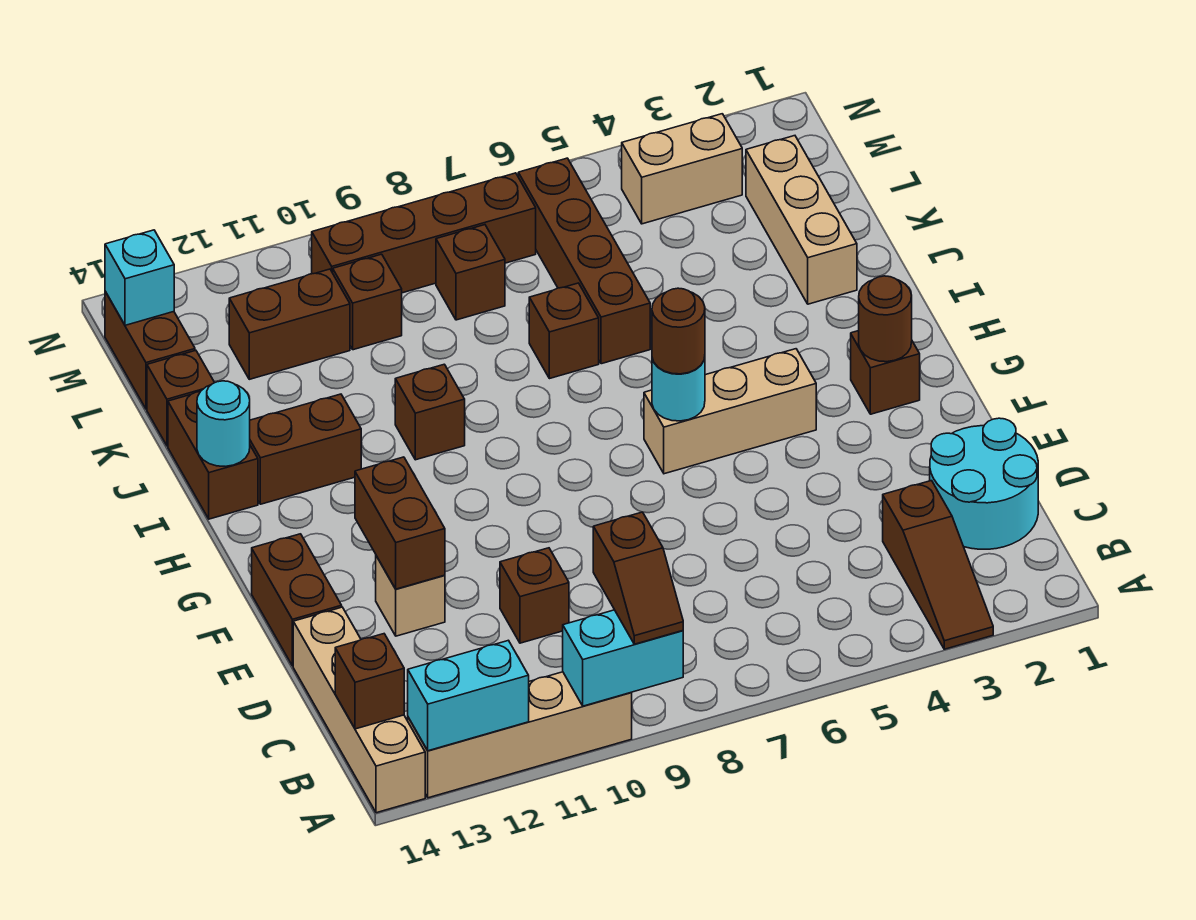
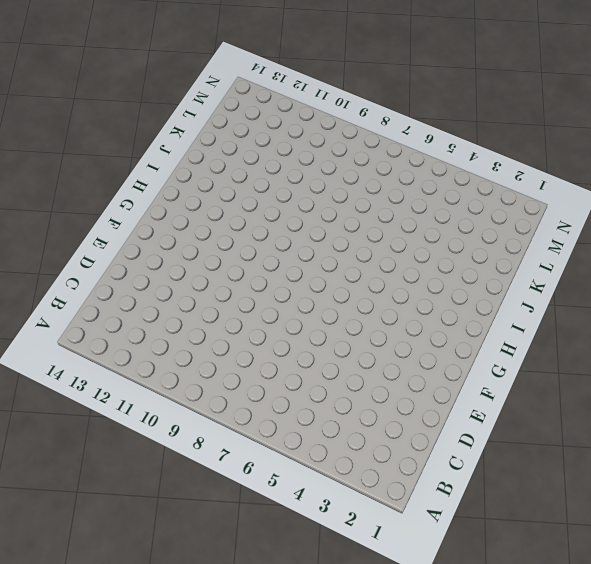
none -> brown 1x3 slope [883,481,993,649]
none -> tan 1x4 brick [408,672,632,798]
none -> tan 1x4 brick [293,607,425,813]
none -> cyan 2x2 round brick [930,418,1038,549]

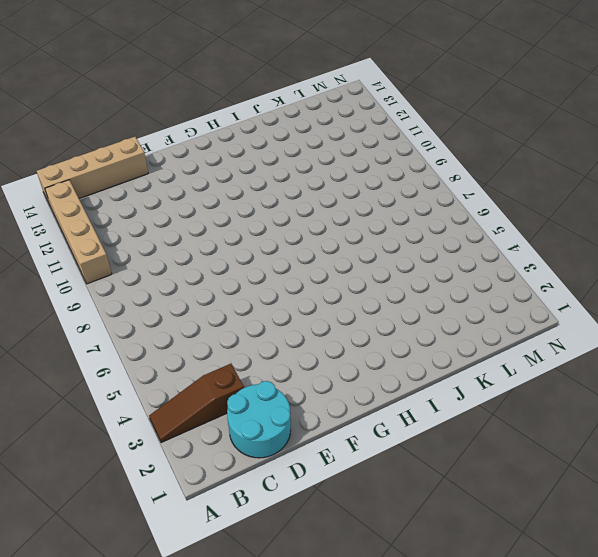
none -> brown 1x1 brick [500,548,569,643]
none -> tan 1x1 brick [376,556,445,636]
none -> brown 1x2 brick [252,534,342,666]
none -> brown 1x1 brick [851,331,920,414]

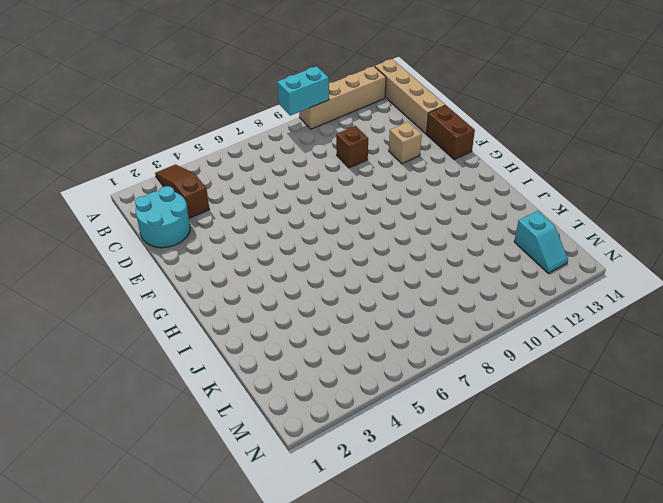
cyan 1x2 slope [514,211,568,273] -> none
none -> brown 1x1 brick [851,331,920,414]
none -> tan 1x3 brick [644,349,816,474]
none -> brown 1x1 brick [395,364,465,460]
none -> brown 1x2 brick [250,394,361,504]

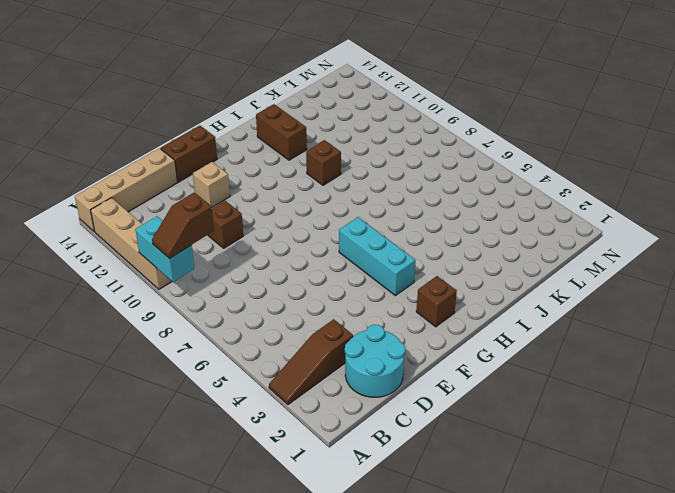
cyan 1x3 brick [339,217,416,295] -> tan 1x3 brick [644,349,816,474]
none -> brown 1x2 brick [168,392,258,519]
none -> tan 1x3 brick [746,136,857,304]
none -> brown 1x4 brick [518,158,650,364]
none -> brown 1x1 brick [529,283,599,379]

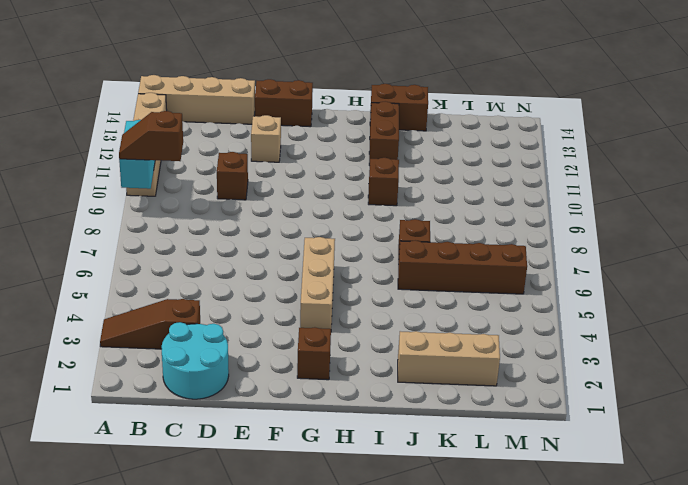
none -> brown 1x1 brick [147,350,215,446]
none -> brown 1x1 brick [436,225,505,320]
none -> brown 1x1 brick [333,254,402,350]
none -> brown 1x2 brick [229,269,350,379]

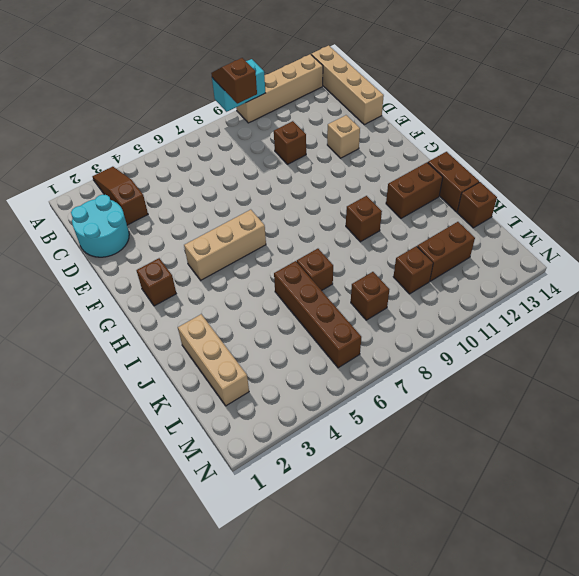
none -> brown 1x2 brick [252,534,342,666]
none -> brown 1x2 brick [105,291,195,409]
none -> tan 1x2 brick [622,114,742,224]
none -> brown 1x4 brick [312,173,536,293]

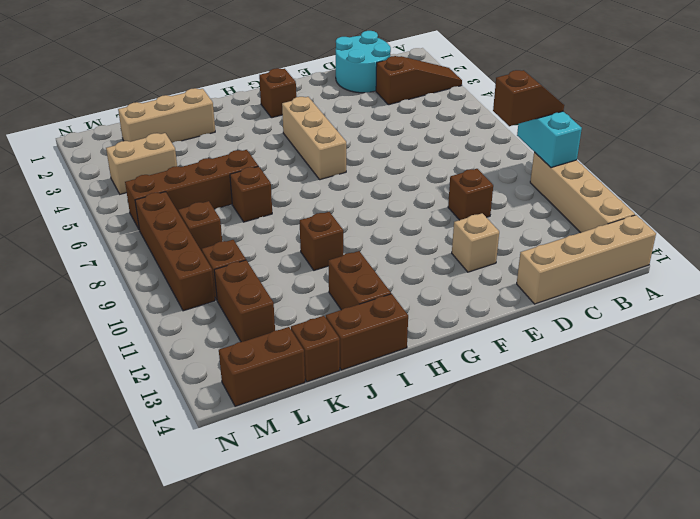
tan 1x2 brick [106,133,177,194] -> tan 1x2 brick turned to [622,114,742,224]
none -> brown 1x2 brick [252,534,342,666]
none -> cyan 1x2 brick [408,640,529,751]
none -> brown 1x1 brick [335,634,404,729]
none -> brown 1x2 brick [355,457,445,589]

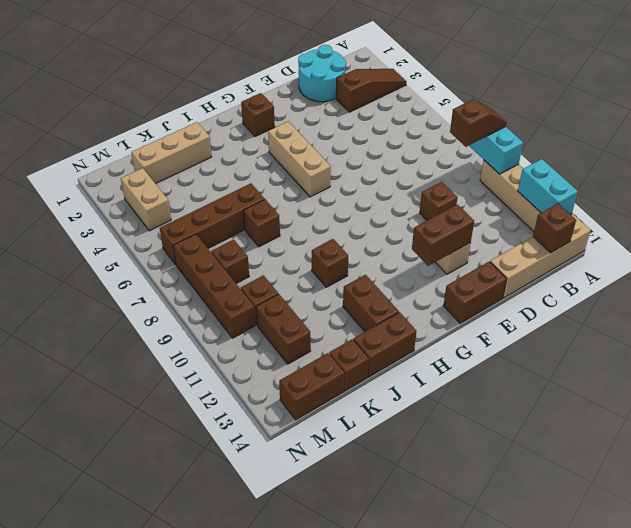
none -> brown 1x1 round brick [859,276,912,362]
none -> cyan 1x1 round brick [652,357,705,421]
none -> cyan 1x1 round brick [197,381,250,466]
none -> cyan 1x1 brick [105,230,174,325]

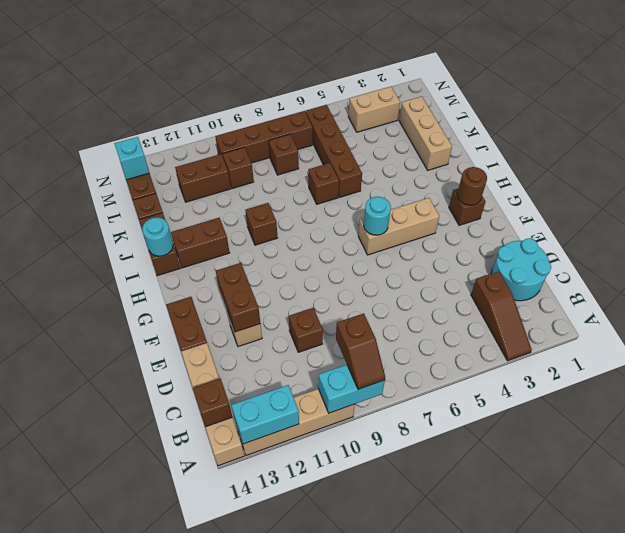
none -> brown 1x1 round brick [652,288,705,374]

